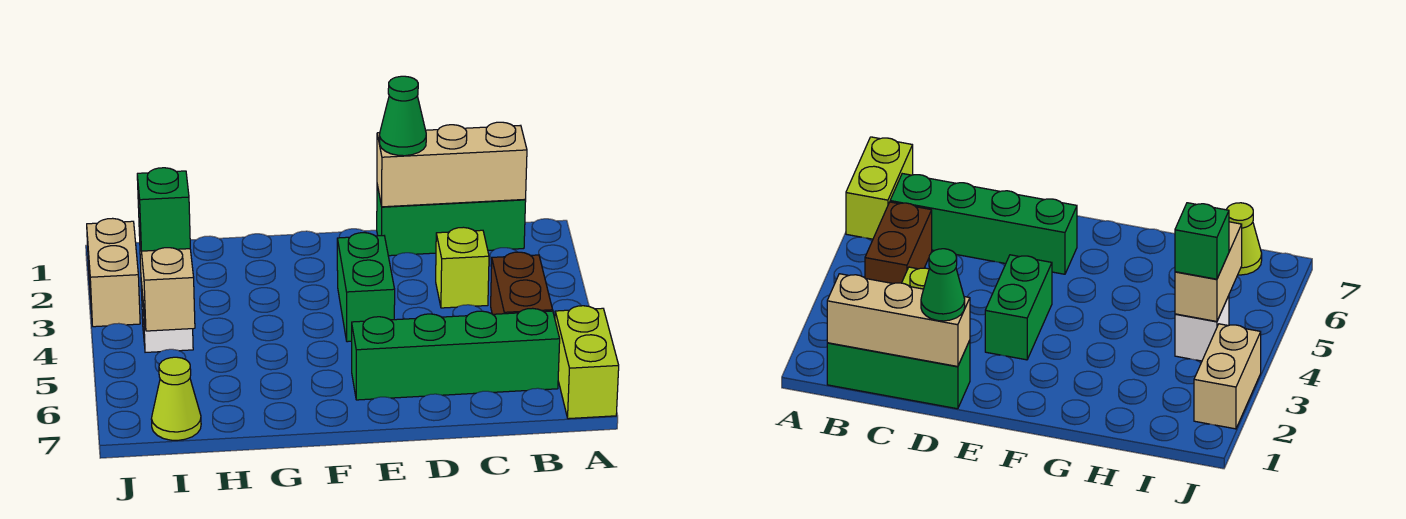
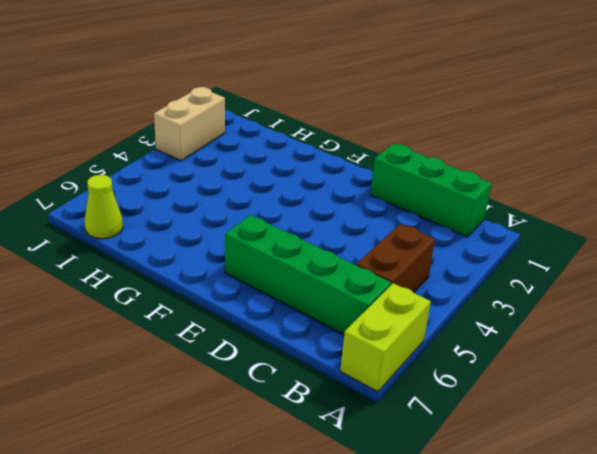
none -> lime 1x1 brick [436,227,489,308]
none -> green 1x2 brick [337,233,395,342]
none -> white 1x1 brick [141,282,193,352]

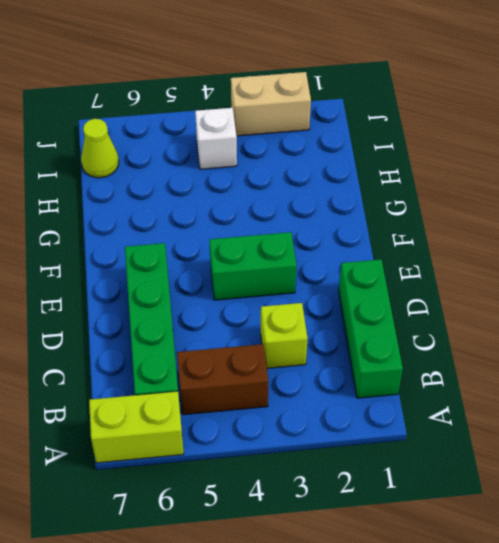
none -> tan 1x3 brick [377,122,527,207]
none -> tan 1x2 brick [139,230,195,331]
none -> green 1x1 cone [380,76,426,156]

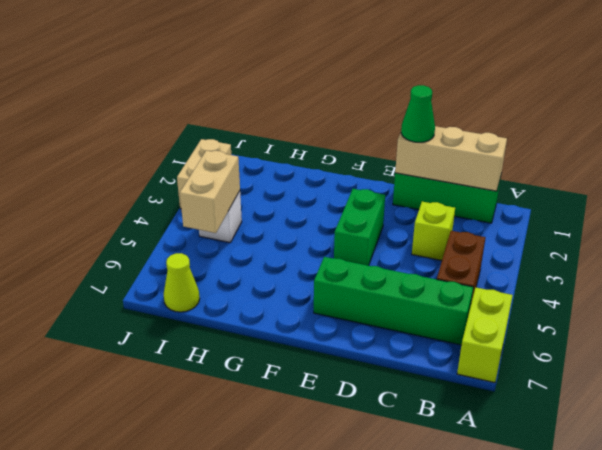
none -> green 1x1 brick [137,168,190,251]

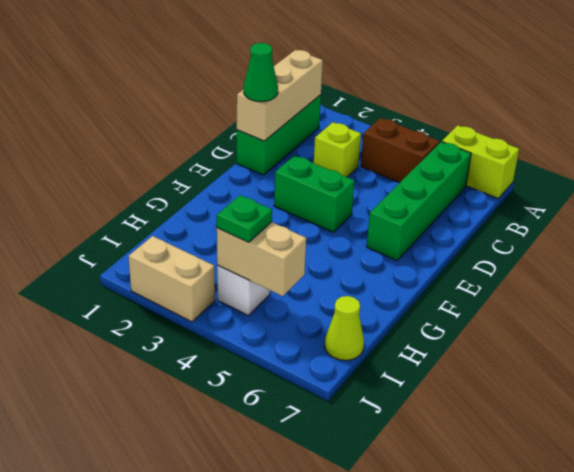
green 1x1 plate [217,195,272,242] -> green 1x1 brick [137,168,190,251]

